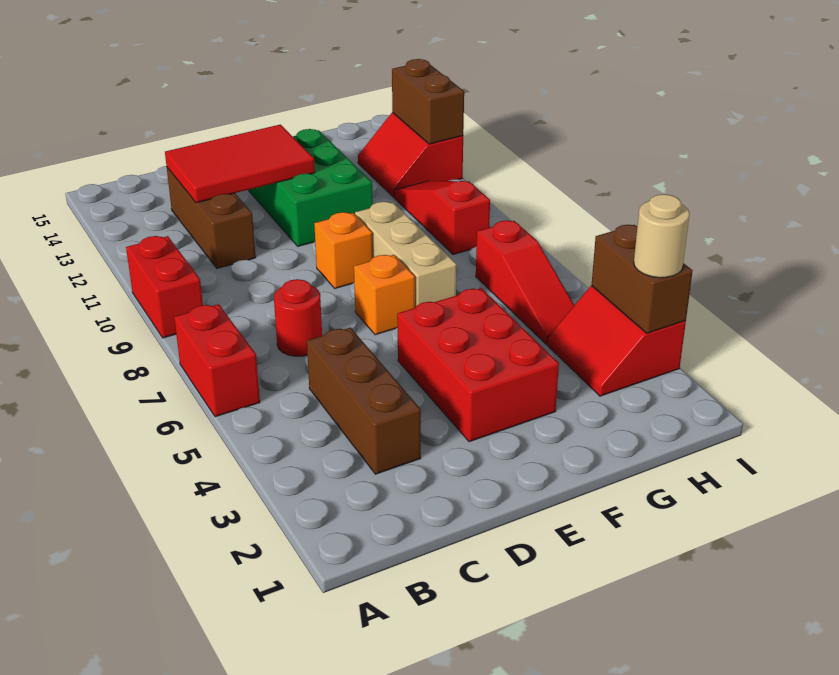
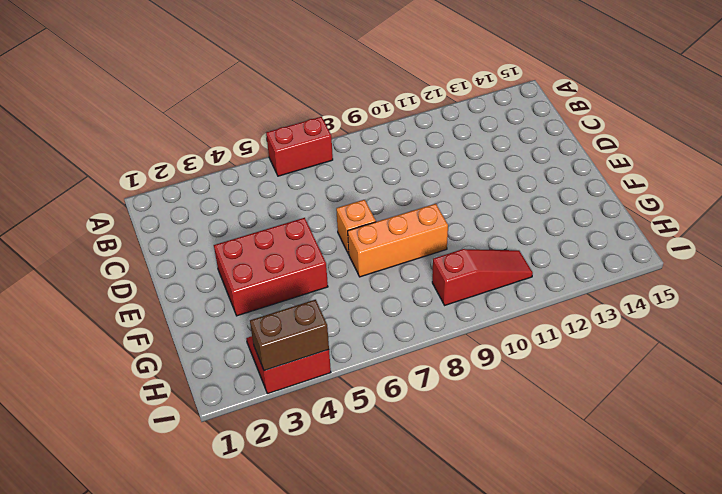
orange 1x3 brick [348,204,448,277] -> tan 1x3 brick [355,202,457,308]
none -> red 1x2 brick [126,236,203,338]
none -> brown 1x3 brick [307,327,421,474]
none -> red 1x1 round brick [274,279,322,356]

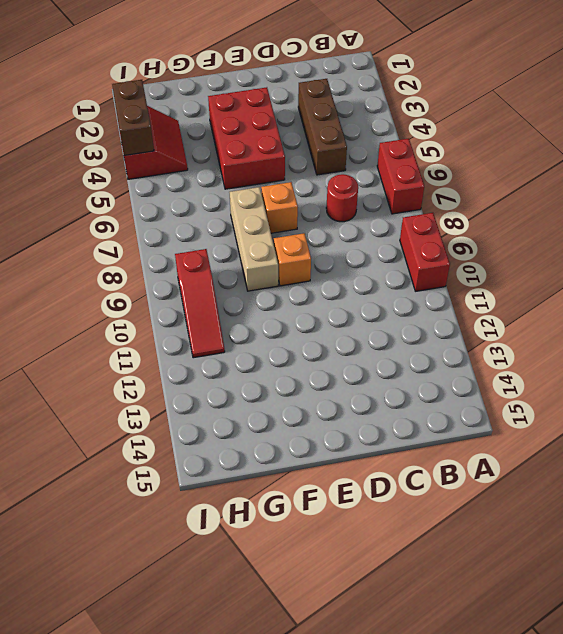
none -> brown 1x3 brick [167,168,256,268]
none -> green 2x3 brick [249,129,373,246]
none -> red 1x3 slope [476,220,574,344]

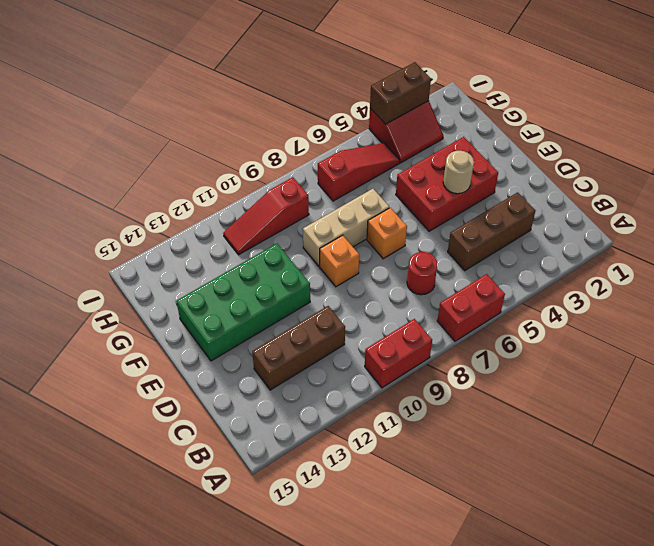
tan 1x1 round brick [443,151,474,194] -> tan 1x1 round brick moved to [634,194,690,278]
green 2x4 brick [176,243,310,361] -> green 2x3 brick [249,129,373,246]
none -> red 2x2 slope [358,113,463,197]
none -> red 2x3 tile [165,125,315,203]
none -> brown 1x2 brick [392,59,464,144]

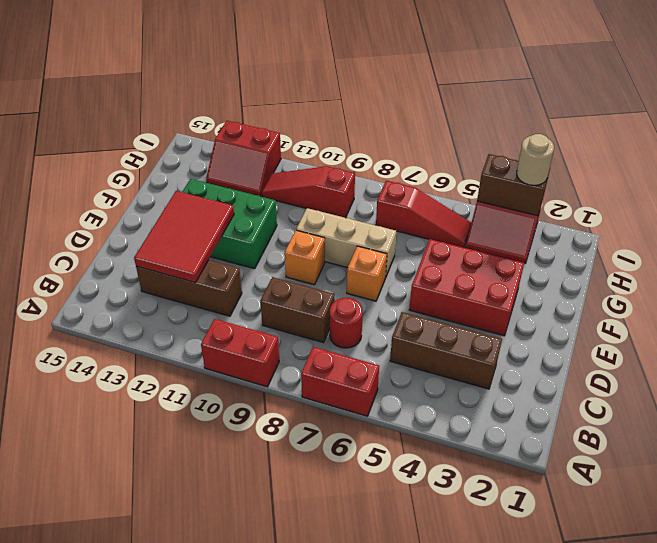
brown 1x2 brick [260,277,334,343] -> brown 1x2 brick moved to [392,59,464,144]

